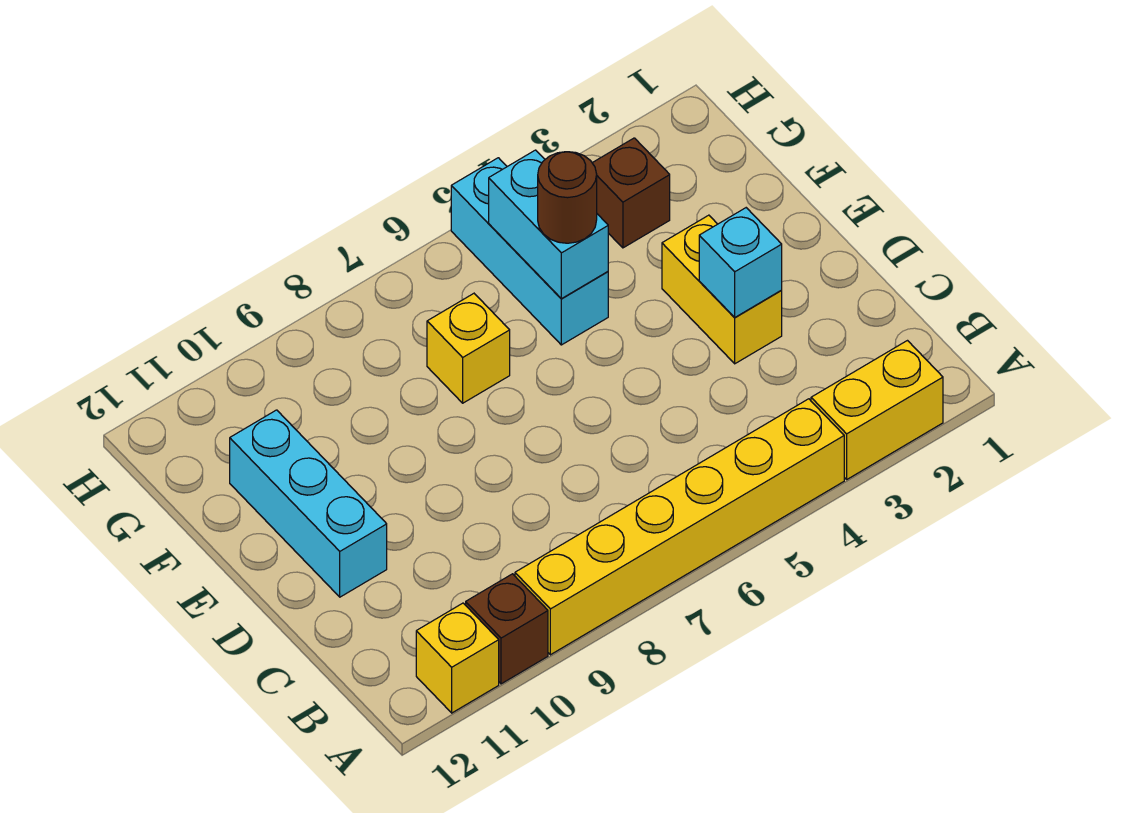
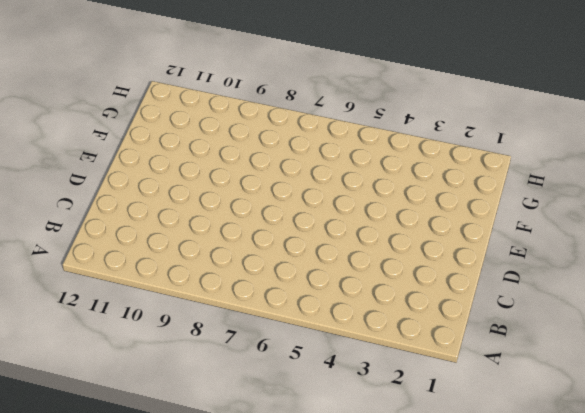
none -> yellow 1x2 brick [811,341,943,479]
none -> yellow 1x6 brick [515,399,844,655]
none -> brown 1x1 brick [466,574,548,684]

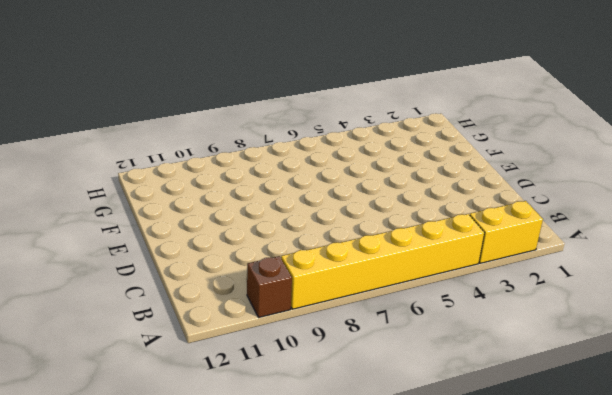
none -> yellow 1x1 brick [416,603,499,713]
none -> yellow 1x2 brick [662,215,782,364]
none -> cyan 1x3 brick [230,410,387,597]

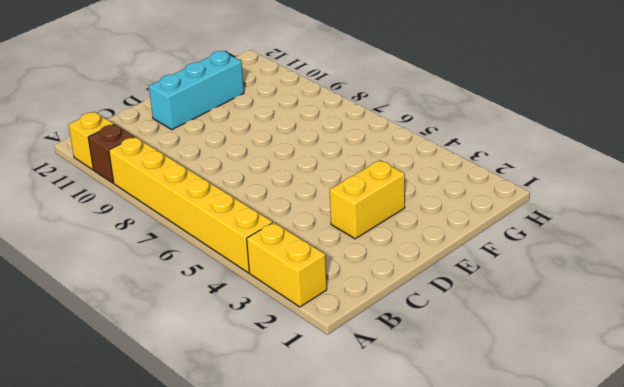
none -> cyan 1x3 brick [451,158,608,345]
none -> yellow 1x1 brick [427,294,510,403]
none -> brown 1x1 brick [593,138,670,248]

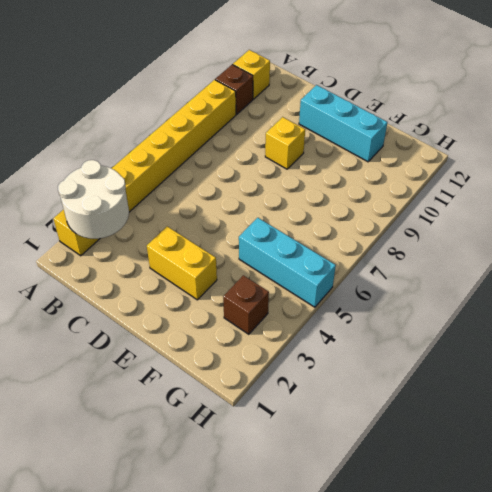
white 2x2 round brick [58,160,129,239] -> none
yellow 1x1 brick [265,117,305,169] -> yellow 1x1 brick moved to [427,294,510,403]
none -> cyan 1x1 brick [699,208,782,317]
none -> cyan 1x2 brick [489,150,608,299]
none -> brown 1x1 round brick [538,152,597,243]

